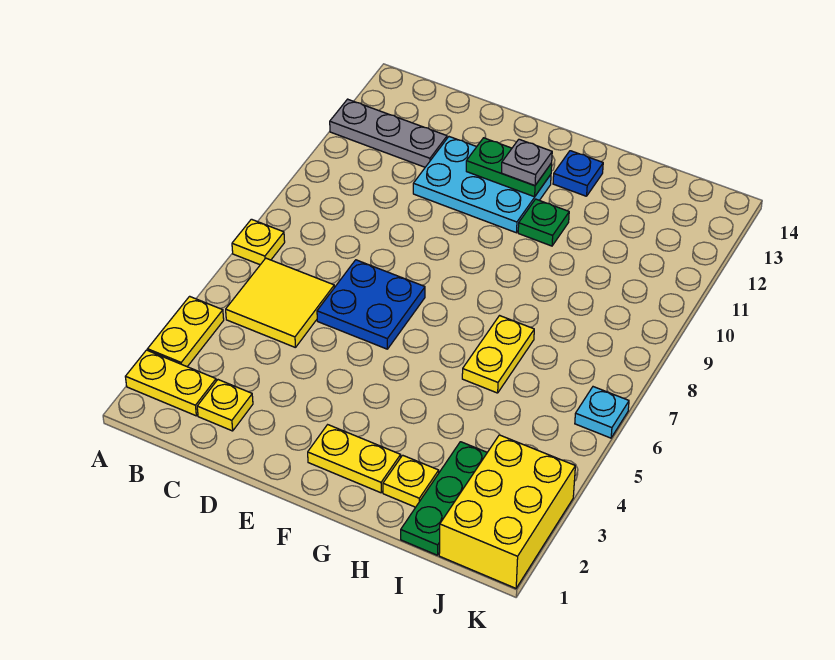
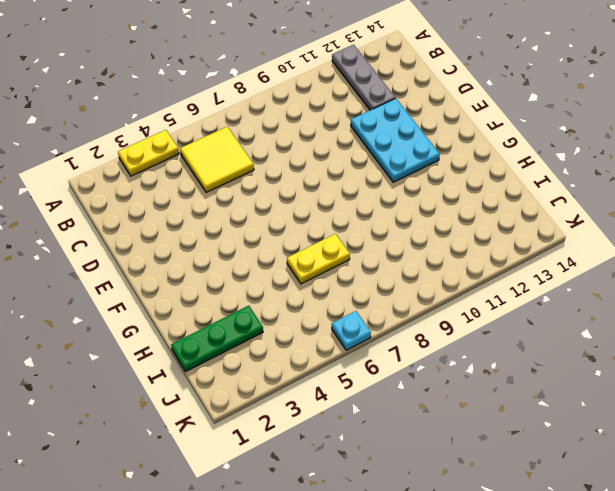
none -> yellow 1x2 plate [125,350,216,416]
none -> yellow 1x1 plate [232,219,285,265]
none -> yellow 1x1 plate [197,380,253,431]

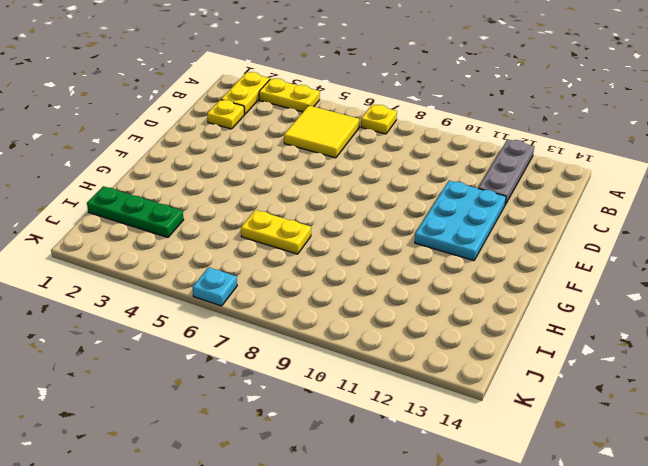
none -> blue 2x2 plate [317,260,425,349]
none -> yellow 1x2 plate [308,425,401,493]
none -> green 1x1 plate [518,199,569,246]

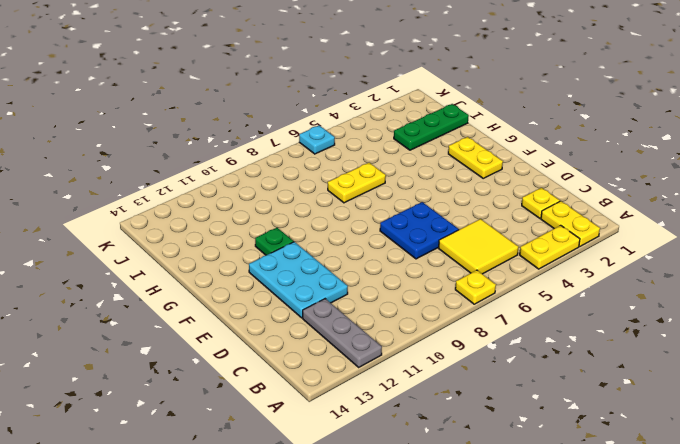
none -> blue 1x1 plate [553,151,603,196]
none -> yellow 1x1 plate [383,455,439,507]
none -> yellow 2x3 brick [439,435,575,588]

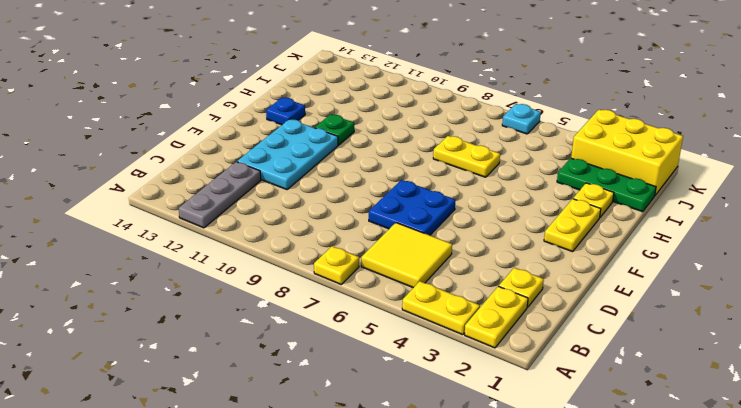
none -> green 1x2 plate [466,138,552,197]
none -> grey 1x1 plate [501,139,552,186]

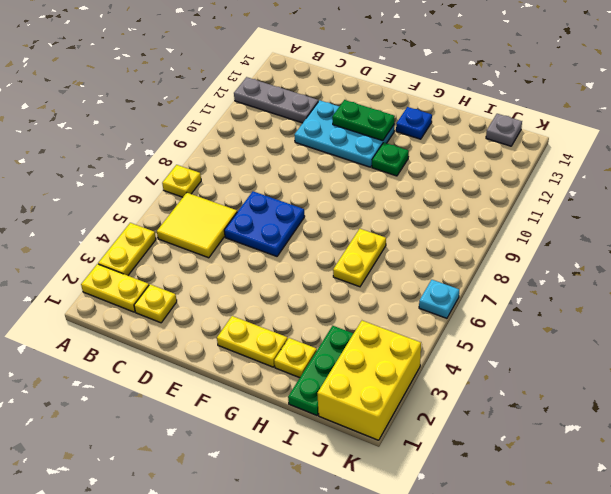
grey 1x1 plate [486,114,522,146] -> grey 1x1 plate moved to [501,139,552,186]

